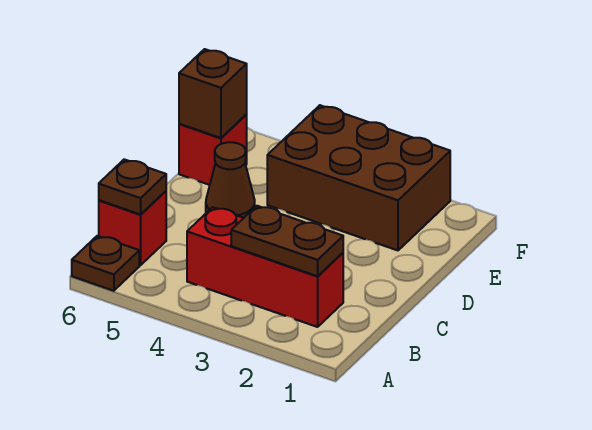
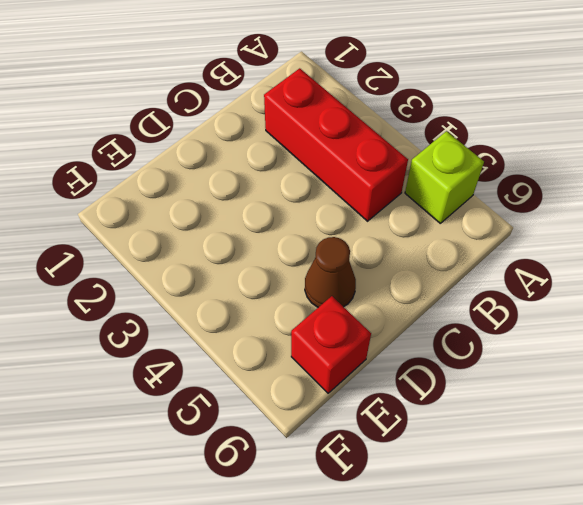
lime 1x1 brick [405,131,484,223] -> none
none -> brown 1x1 plate [72,236,139,291]
none -> red 1x1 brick [99,191,166,265]

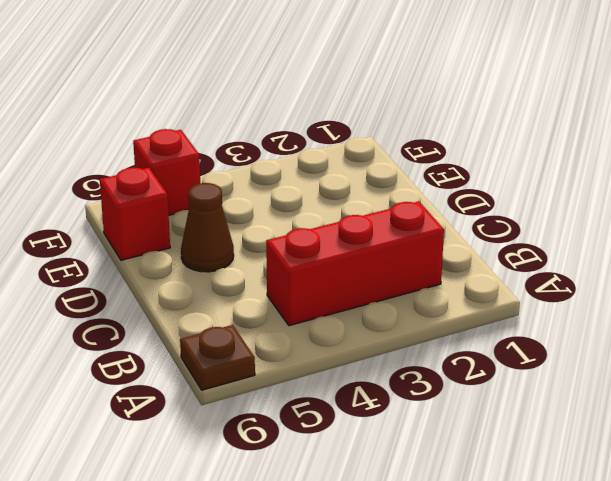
red 1x1 brick [133,129,200,215] -> red 1x1 brick moved to [99,191,166,265]
none -> brown 2x3 brick [267,105,450,250]
none -> brown 1x2 plate [231,206,343,276]

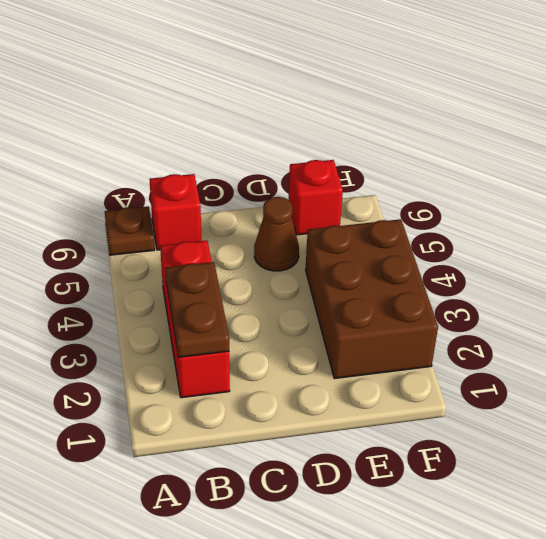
none -> brown 1x1 plate [99,159,166,214]
none -> brown 1x1 brick [179,49,247,138]

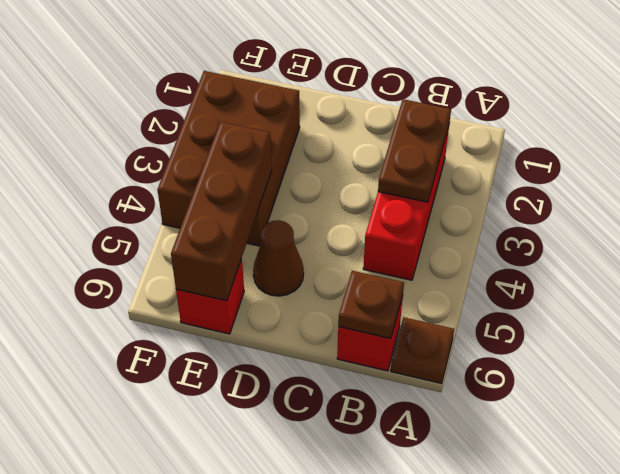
brown 1x3 brick [171,122,272,301] -> brown 1x1 brick [179,49,247,138]

